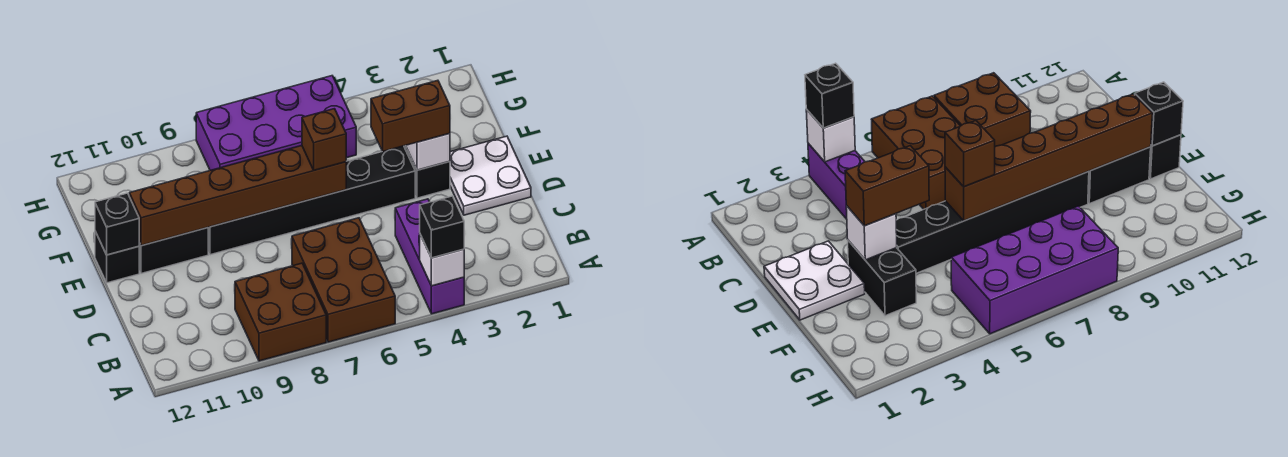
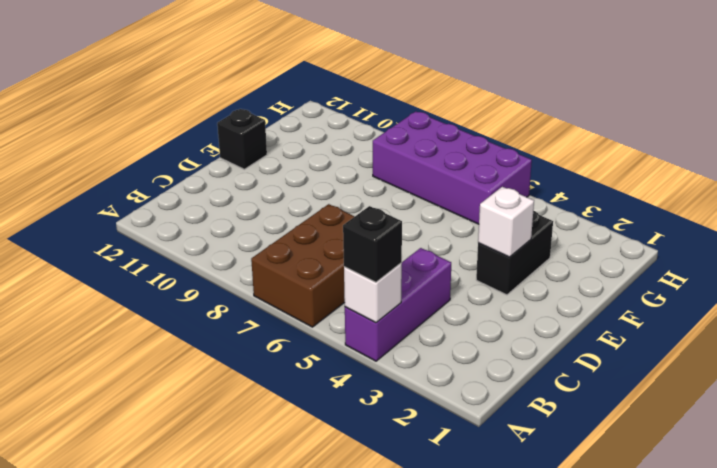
none -> brown 2x2 brick [235,263,326,361]
none -> white 2x2 plate [450,136,531,215]
none -> black 1x6 brick [208,146,415,255]

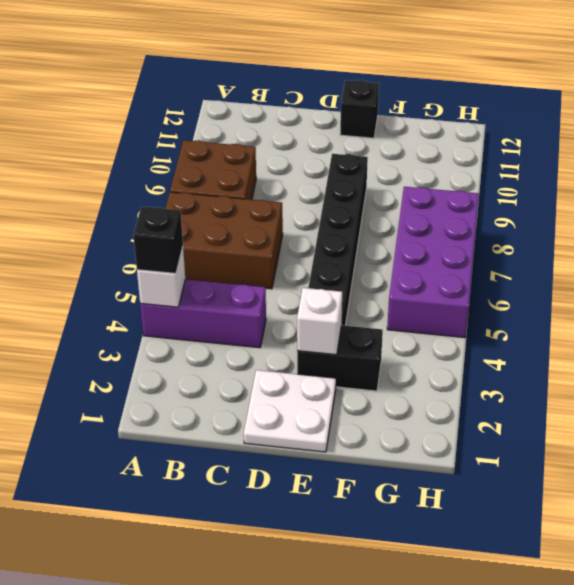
none -> black 1x2 brick [139,228,208,274]
none -> brown 1x6 brick [129,146,346,246]
none -> black 1x1 brick [95,193,139,255]

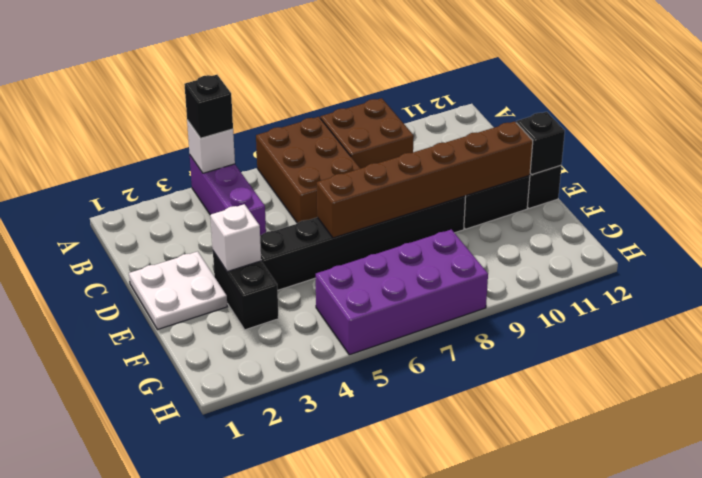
none -> brown 1x2 brick [371,80,450,151]
none -> brown 1x1 brick [302,109,346,170]

